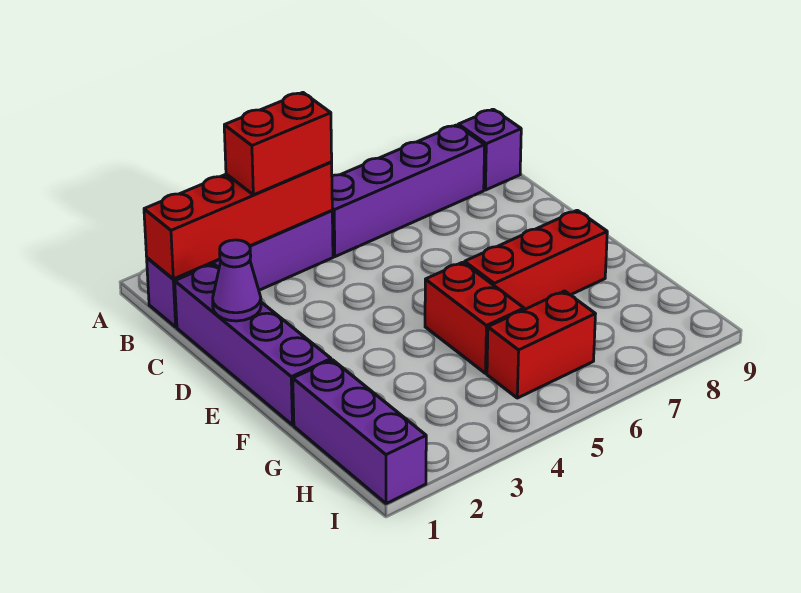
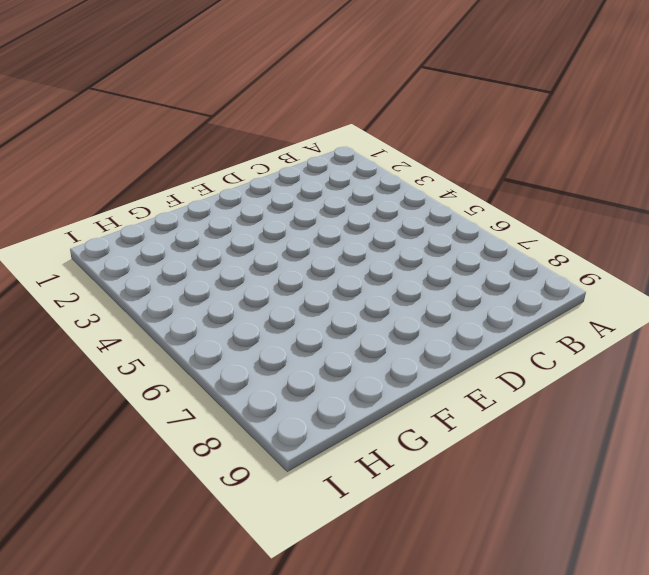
none -> purple 1x4 brick [147,211,333,327]
none -> purple 1x4 brick [332,125,485,257]

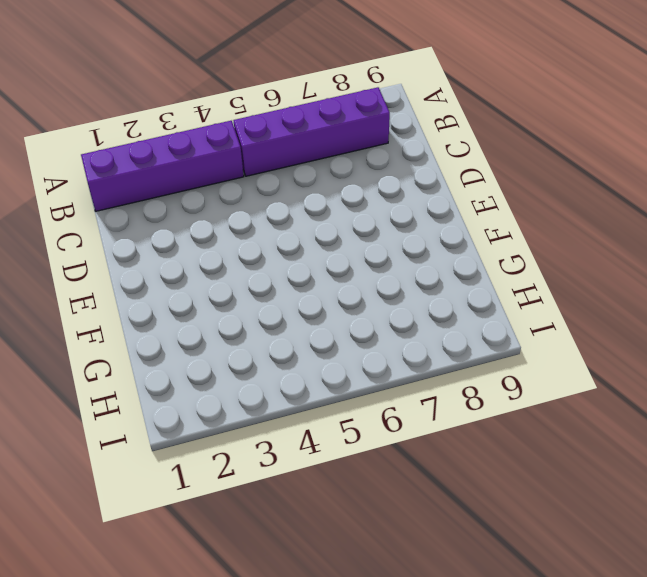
none -> purple 1x1 brick [458,109,521,190]
none -> purple 1x4 brick [175,264,331,425]

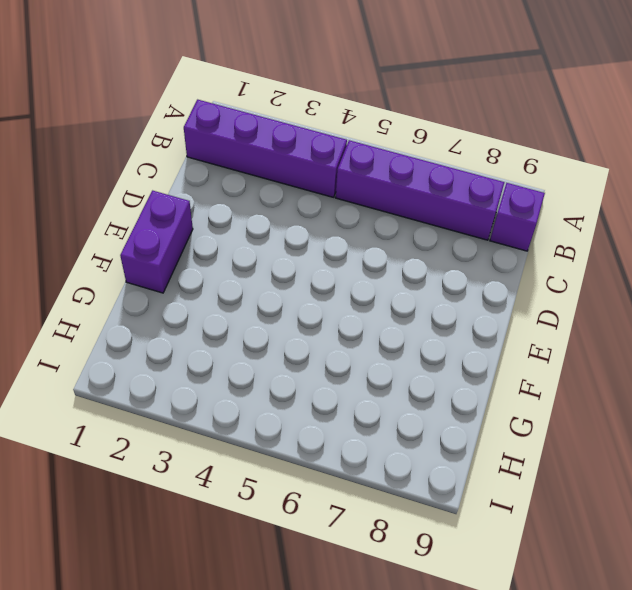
purple 1x2 brick [120,191,193,293] -> purple 1x4 brick [175,264,331,425]
none -> red 1x2 brick [425,262,524,373]
none -> red 1x3 brick [465,210,607,310]

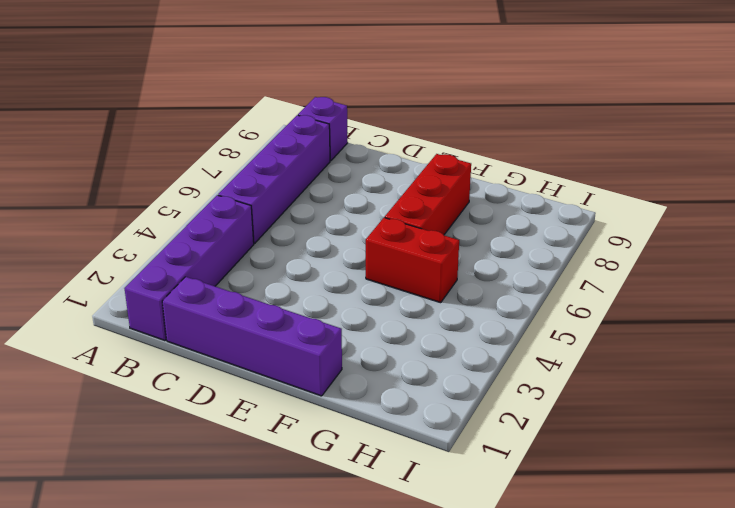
none -> purple 1x3 brick [293,360,426,504]
none -> red 1x2 brick [487,291,595,398]

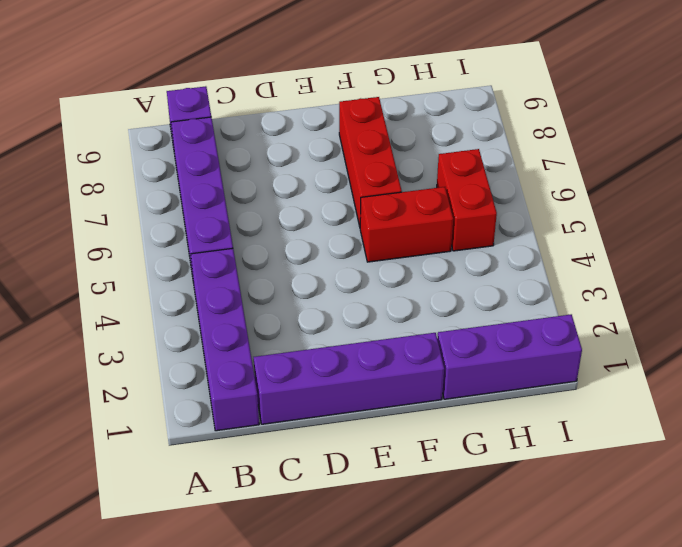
none -> red 1x4 brick [144,162,332,279]
none -> purple 1x1 cone [213,240,261,321]

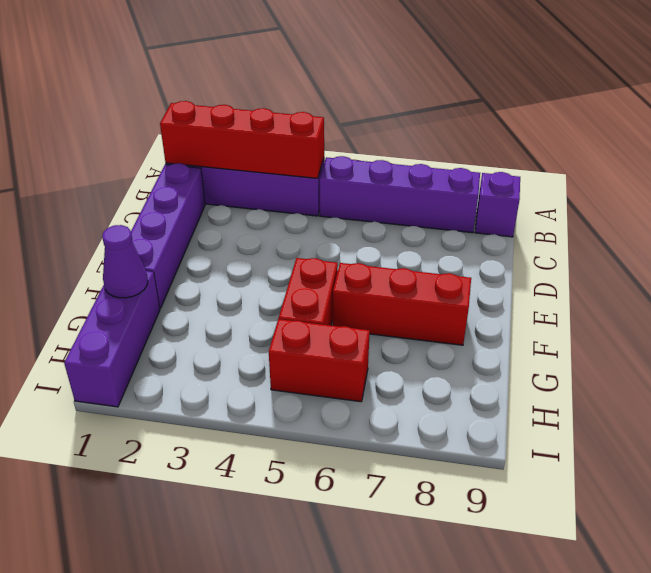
purple 1x1 cone [102,225,148,298] -> purple 1x1 cone moved to [213,240,261,321]
none -> red 1x2 brick [224,93,332,195]

